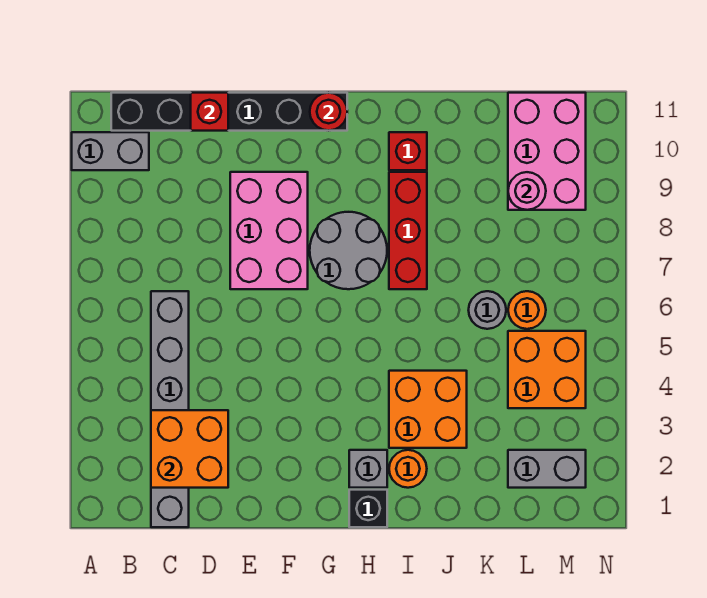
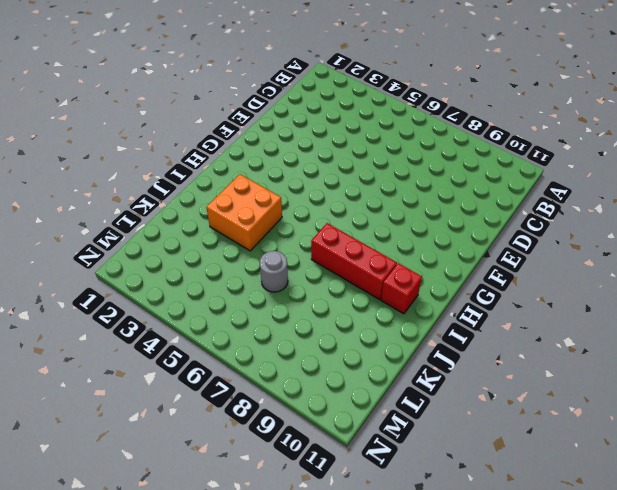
none -> grey 1x2 brick [72,132,149,170]
none -> black 1x6 brick [111,93,347,131]
none -> grey 1x6 brick [151,291,189,527]

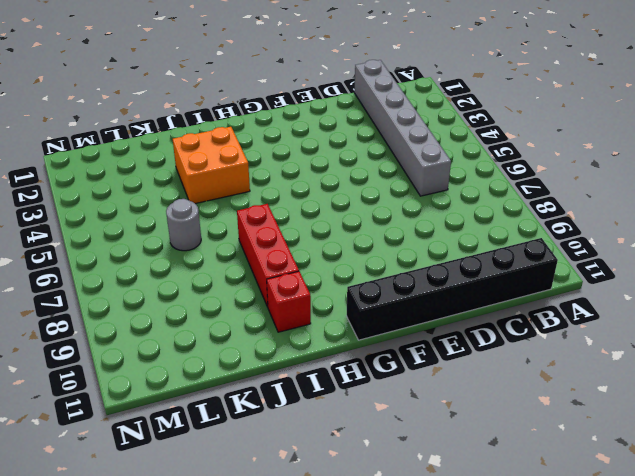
none -> grey 1x2 brick [72,132,149,170]
none -> pink 2x3 brick [230,172,308,289]
none -> grey 2x2 round brick [310,212,387,289]

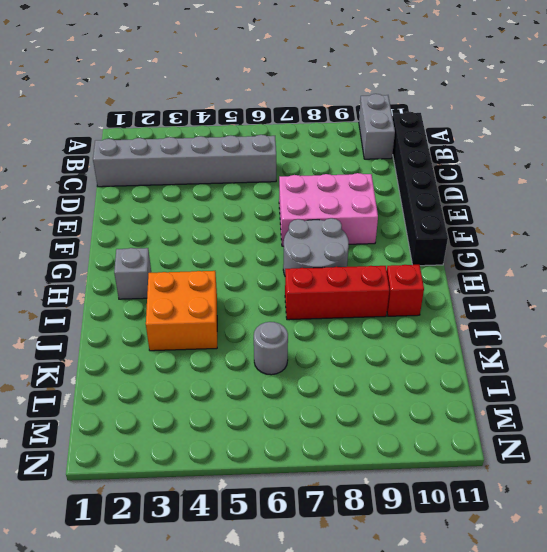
none -> black 1x1 brick [349,490,387,527]
none -> orange 1x1 round brick [389,450,427,488]
none -> grey 1x2 brick [508,450,586,488]

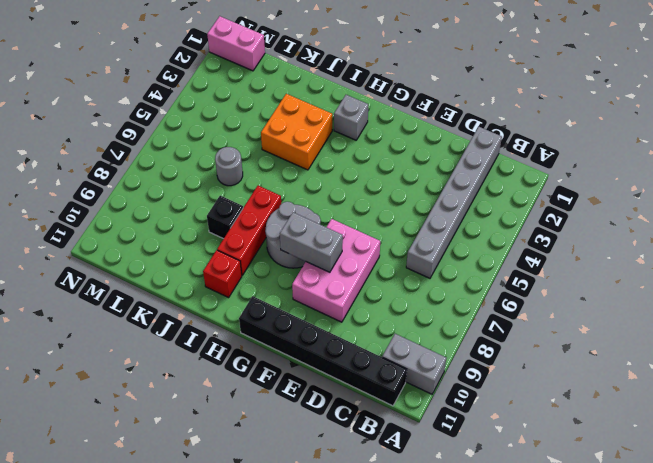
grey 1x2 brick [280,212,343,272] -> grey 1x2 brick moved to [508,450,586,488]
black 1x1 brick [207,196,243,239] -> black 1x1 brick moved to [349,490,387,527]
pink 1x2 brick [207,16,265,71] -> none
none -> orange 1x1 round brick [389,450,427,488]
none -> orange 2x2 brick [508,331,586,408]
none -> orange 1x1 round brick [508,291,546,329]

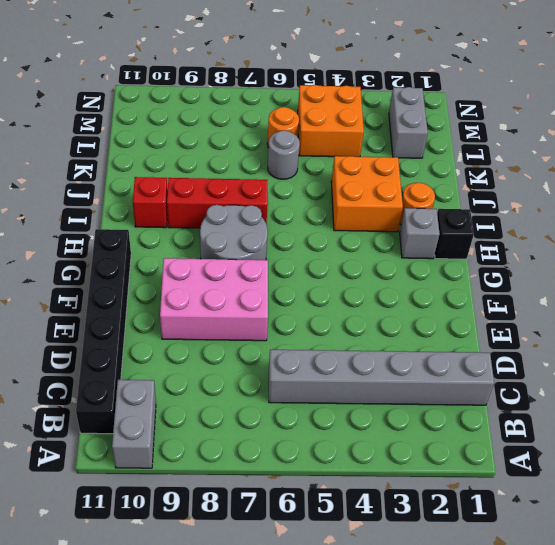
none -> pink 2x3 brick [508,93,586,210]
none -> orange 2x2 brick [151,410,228,488]
none -> red 1x1 brick [191,93,228,131]

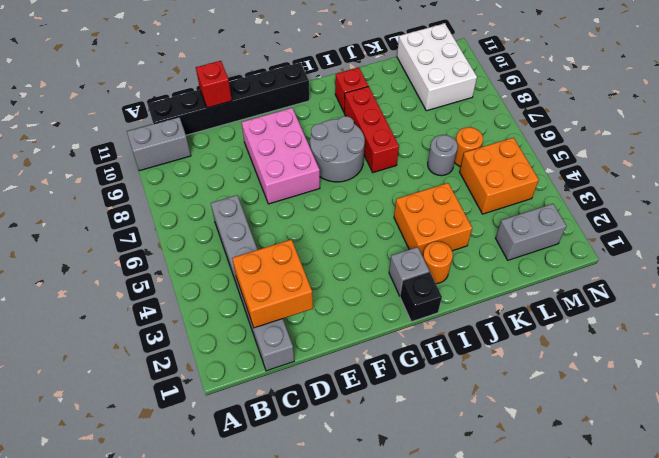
white 2x3 brick [397,23,477,111] -> pink 2x3 brick [508,93,586,210]
none -> red 1x1 round brick [310,93,347,131]
none -> pink 1x1 round brick [508,172,546,210]

